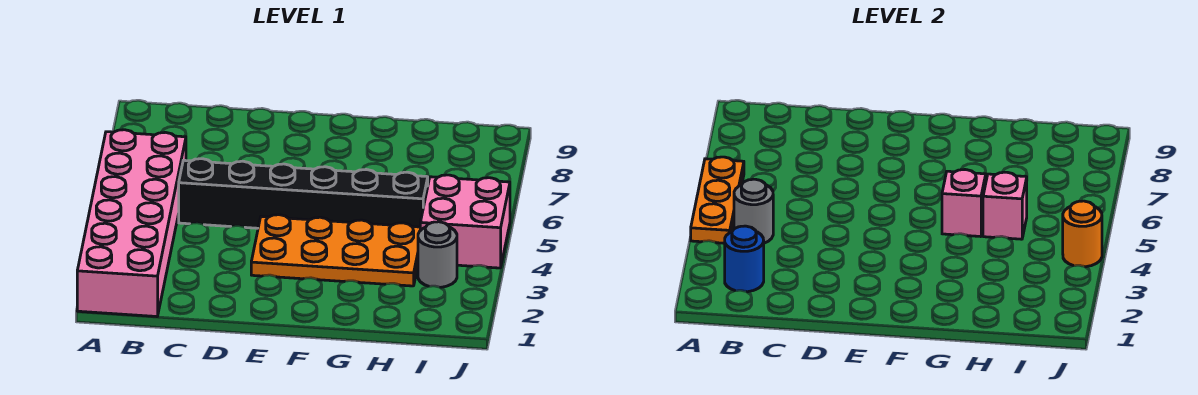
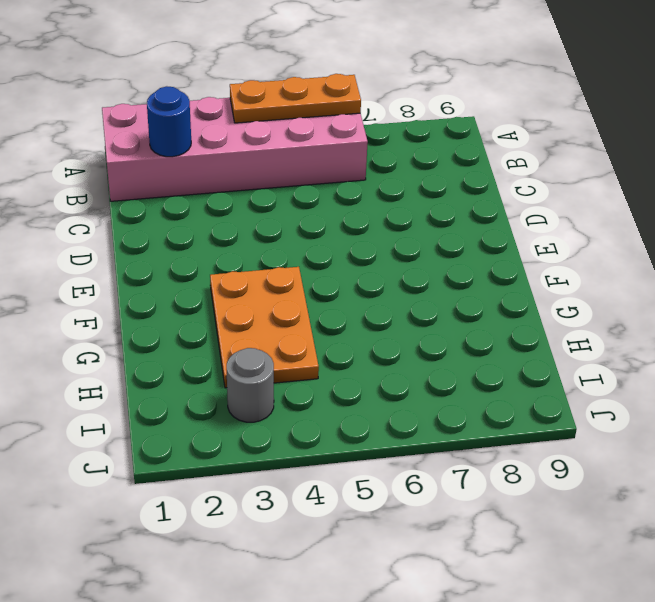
orange 2x3 plate [210,267,319,388] -> orange 2x4 plate [251,215,420,286]
none -> black 1x6 brick [179,159,428,228]
none -> pink 2x2 brick [420,175,510,268]

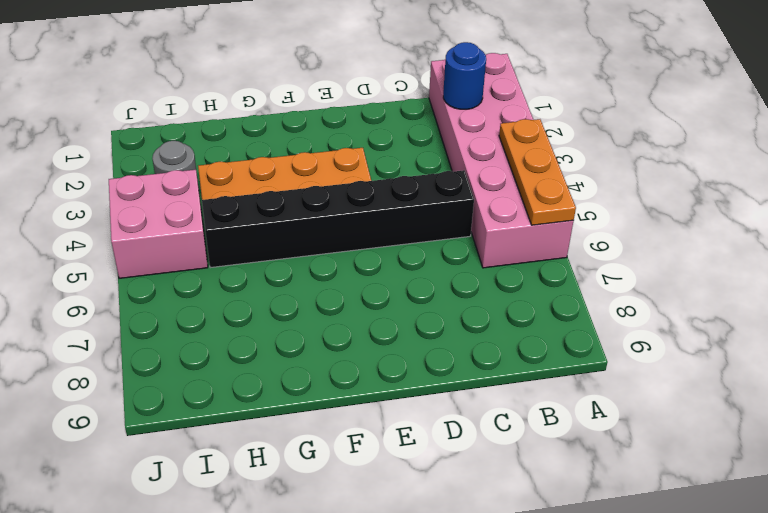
none -> grey 1x1 round brick [734,179,773,243]
none -> pink 1x1 brick [942,170,986,237]

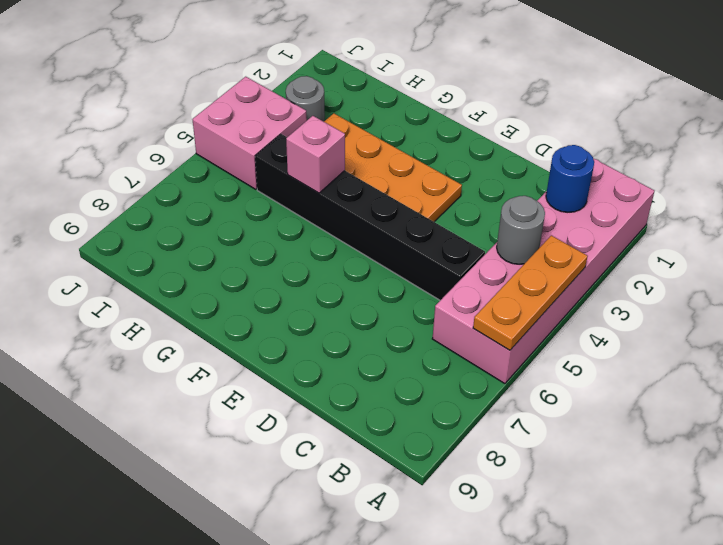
none -> pink 1x1 brick [983,172,1027,239]
none -> orange 1x1 round brick [1063,201,1102,267]

